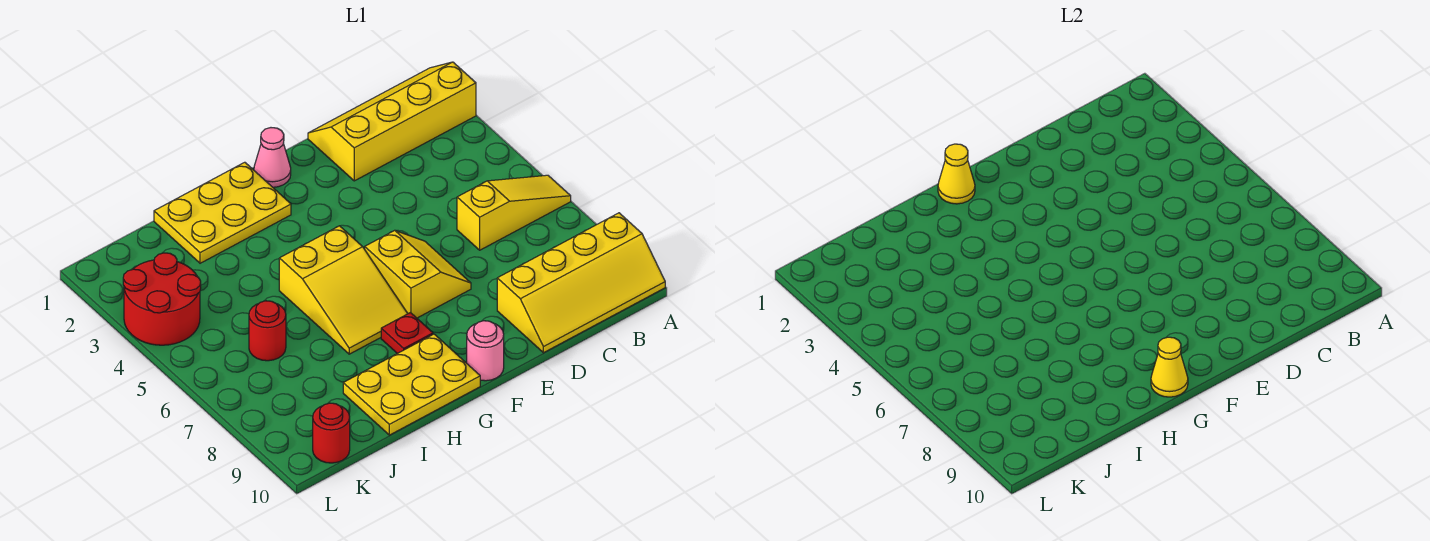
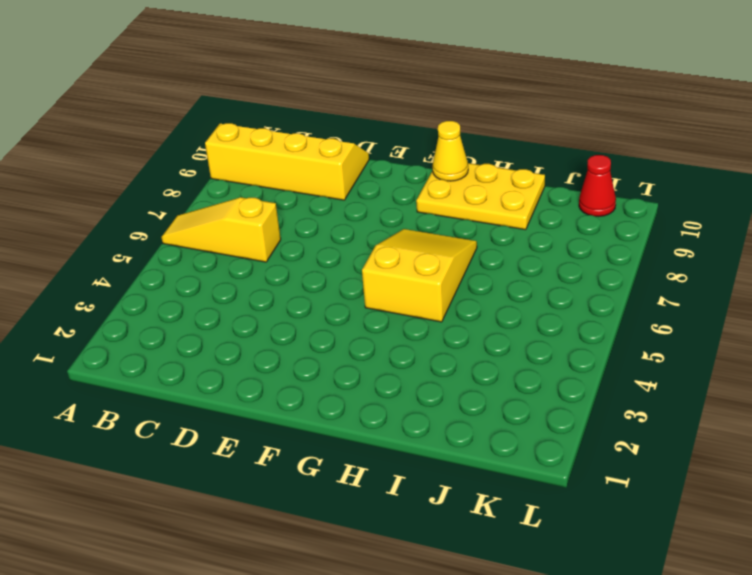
red 1x1 cone [579,155,616,217] -> red 1x1 round brick [313,403,350,463]
none -> yellow 2x4 slope [308,62,476,181]
none -> yellow 2x2 slope [365,230,471,318]
none -> pink 1x1 cone [254,128,291,187]

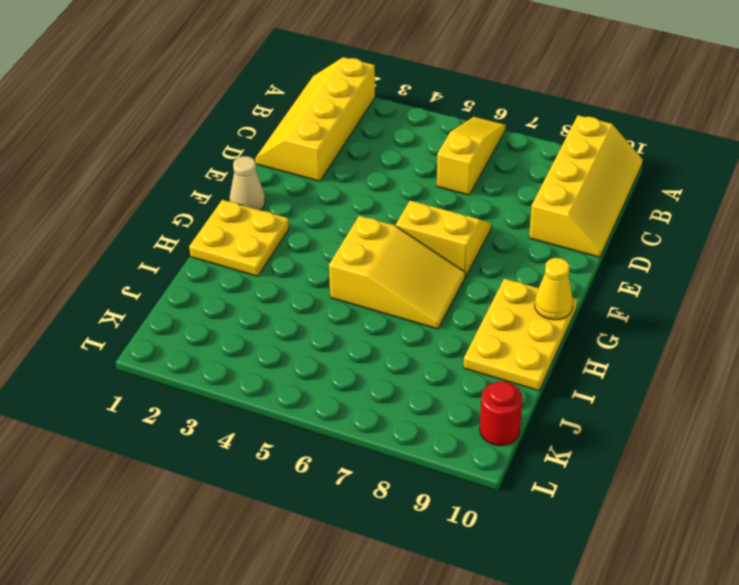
tan 1x1 cone [230,156,265,210] -> pink 1x1 cone [254,128,291,187]
yellow 2x2 plate [189,200,289,276] -> yellow 2x3 plate [154,162,291,263]
none -> pink 1x1 round brick [467,321,504,381]
none -> red 1x1 plate [381,313,433,354]
none -> red 1x1 round brick [249,301,286,361]

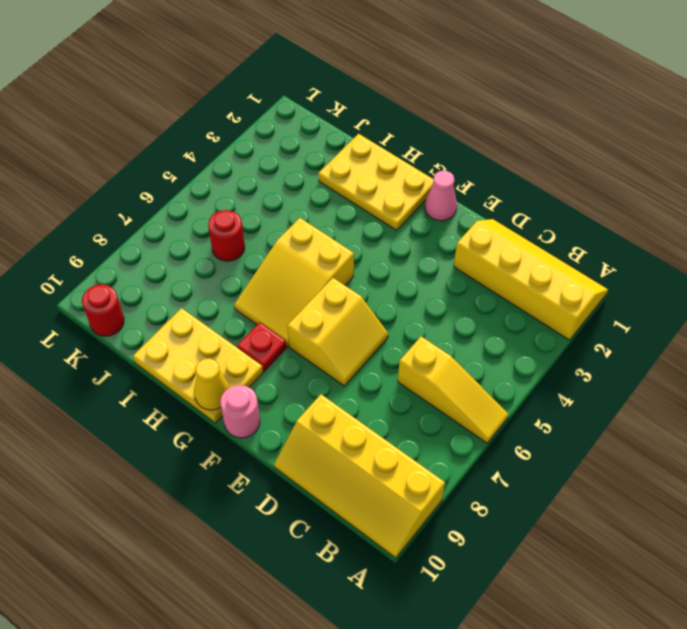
none -> red 2x2 round brick [123,253,201,345]
none -> yellow 1x1 cone [938,144,975,204]

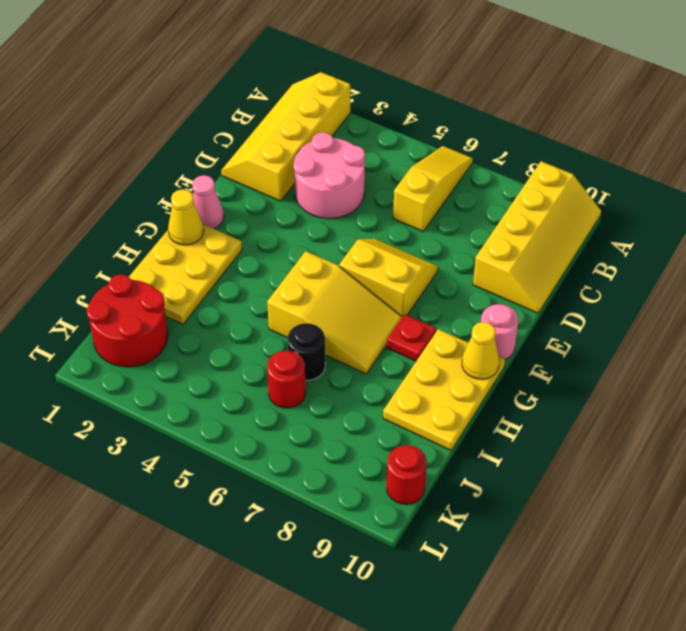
pink 2x2 round brick [293,132,365,219] -> none
black 1x1 round brick [288,323,325,380] -> none
red 2x2 round brick [86,274,168,367] -> red 2x2 round brick moved to [123,253,201,345]

